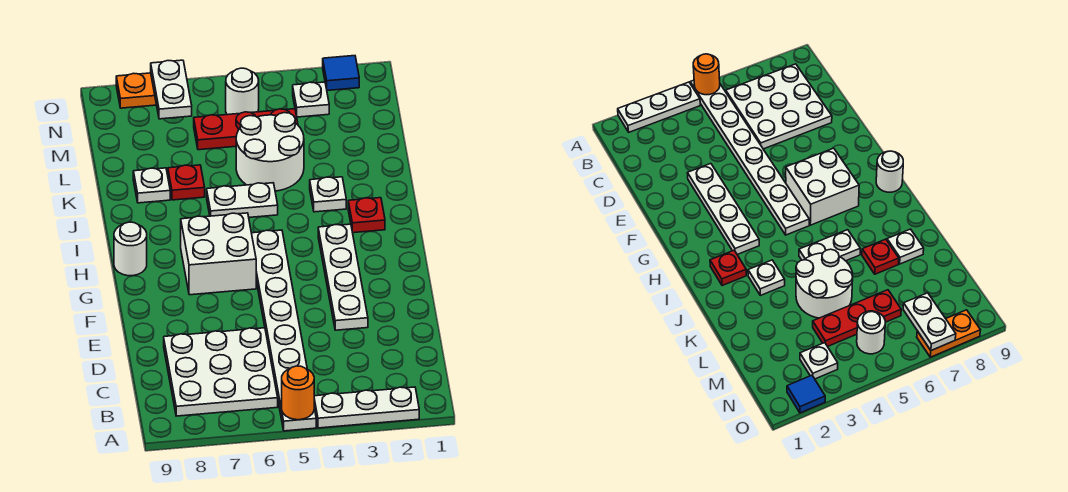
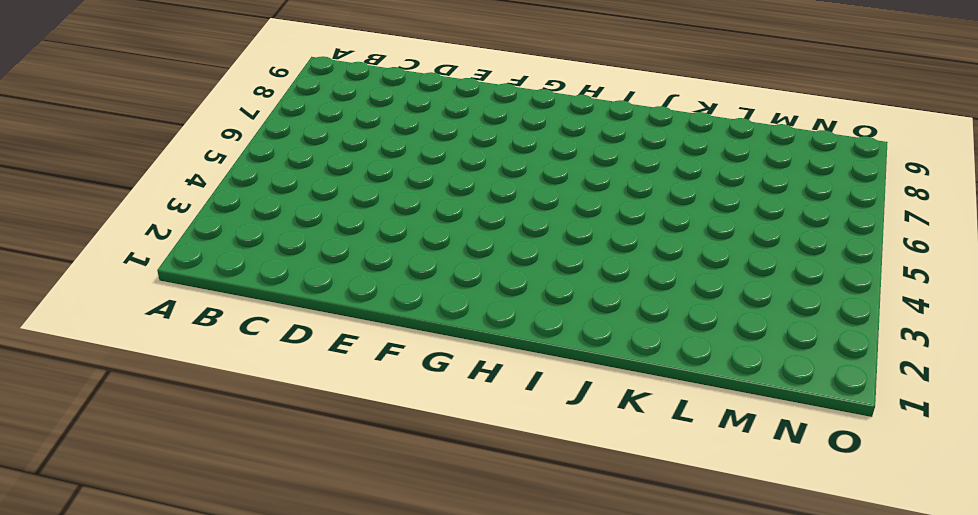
none -> white 1x3 plate [314,387,419,428]
none -> white 1x8 plate [252,230,316,431]
none -> white 3x3 plate [164,328,278,416]

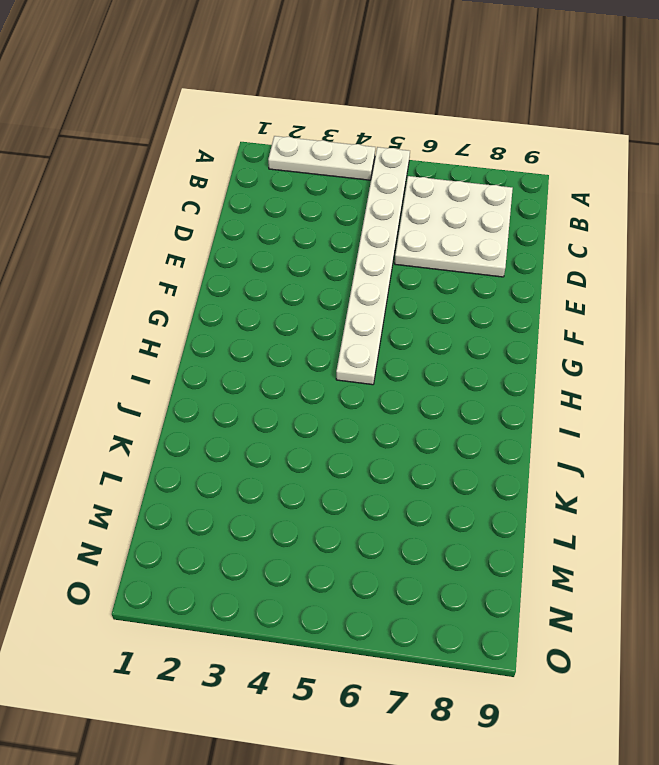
none -> white 1x4 plate [318,224,368,330]
none -> white 2x2 brick [181,213,256,295]
none -> white 1x1 round brick [114,222,147,276]

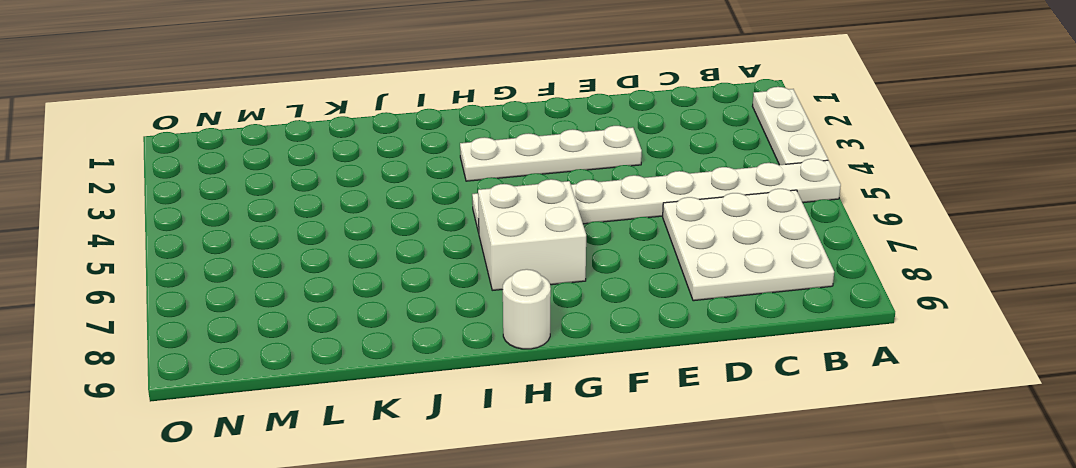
none -> red 1x1 plate [348,198,385,233]
none -> white 1x1 plate [310,177,346,212]
none -> white 1x2 plate [207,183,278,217]

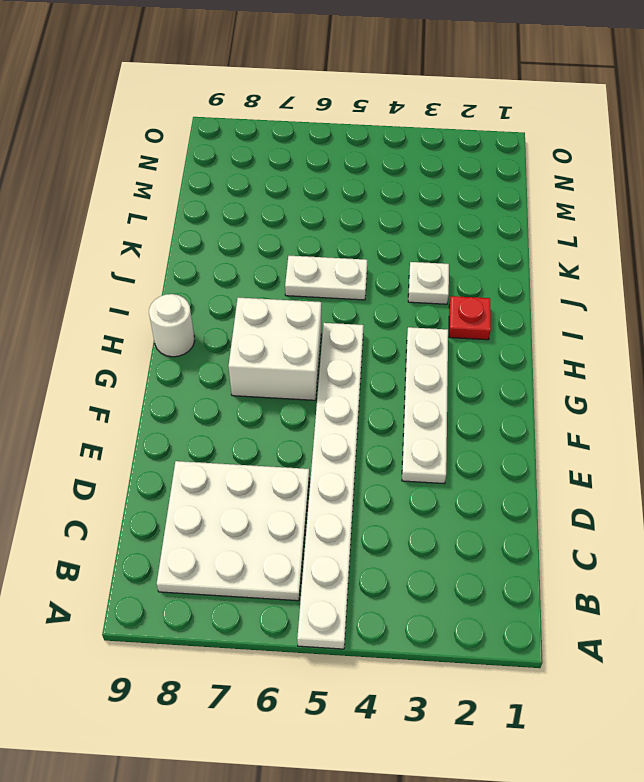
none -> white 1x3 plate [314,387,419,428]
none -> white 2x2 round brick [236,113,304,191]
none -> red 1x1 plate [168,165,205,200]

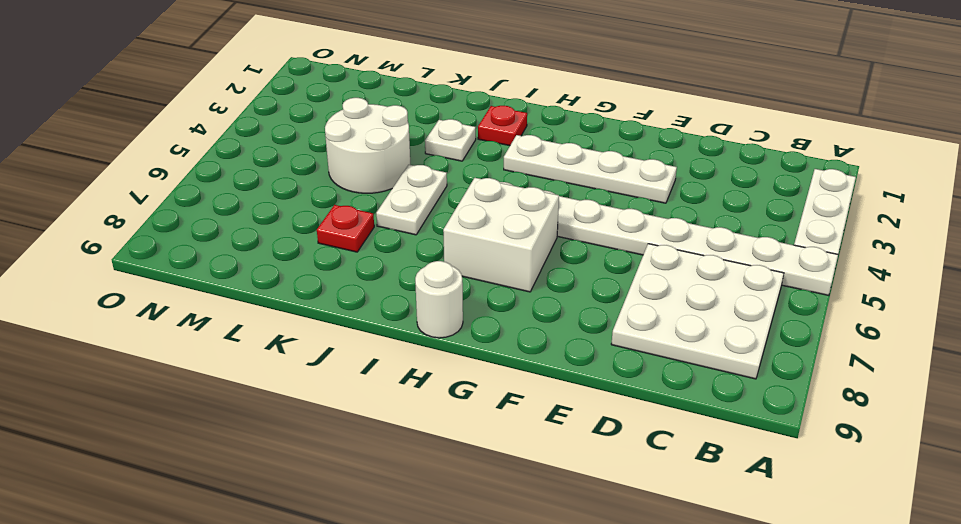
none -> white 1x1 plate [133,168,170,203]
none -> red 1x3 plate [194,109,298,150]
none -> white 1x1 plate [293,82,329,117]

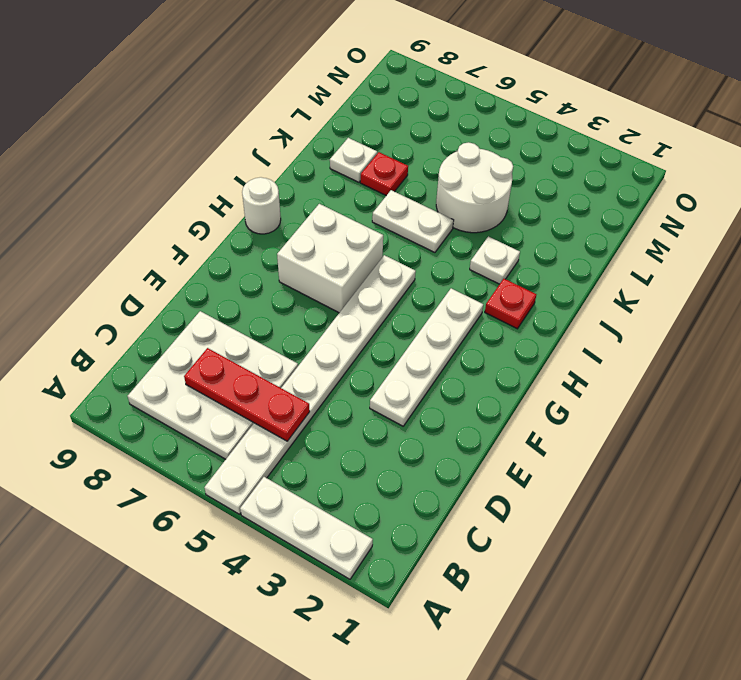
red 1x3 plate [184,348,310,441] -> red 1x3 plate moved to [194,109,298,150]
none -> white 1x1 plate [293,82,329,117]
none -> white 1x1 round brick [226,68,259,115]
none -> blue 1x1 tile [323,56,359,90]

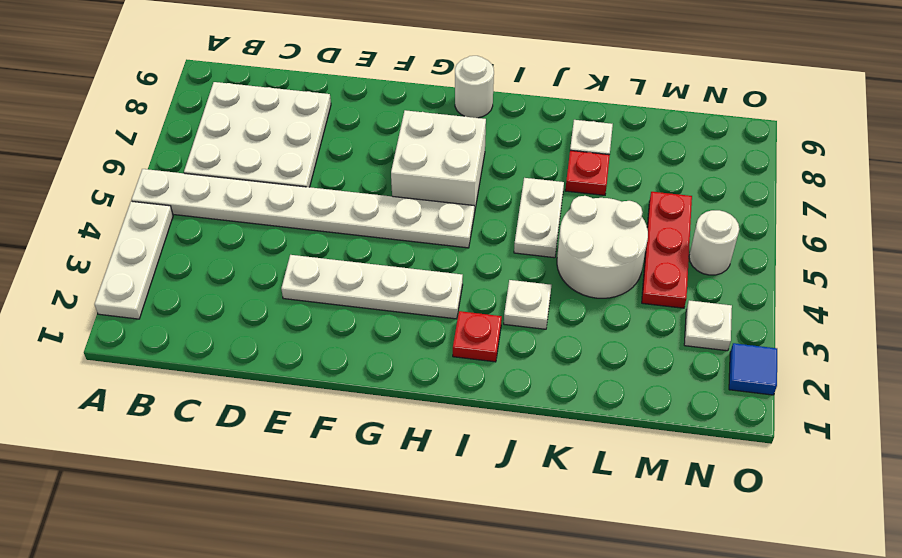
none -> orange 1x2 plate [116,73,156,108]
none -> orange 1x1 round brick [282,366,314,420]
none -> white 1x2 plate [151,60,192,119]

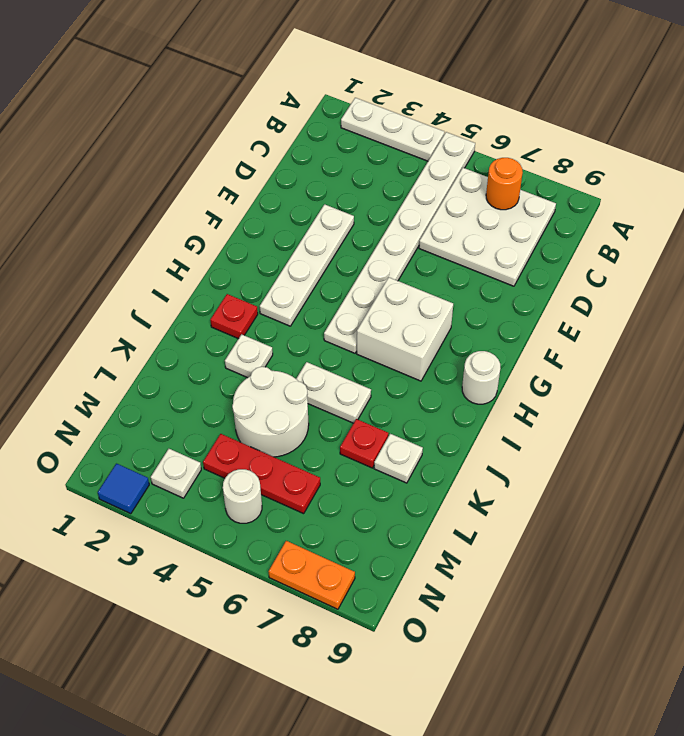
orange 1x1 round brick [486,158,523,210] -> orange 1x1 round brick moved to [282,366,314,420]
none -> white 1x2 plate [151,60,192,119]

